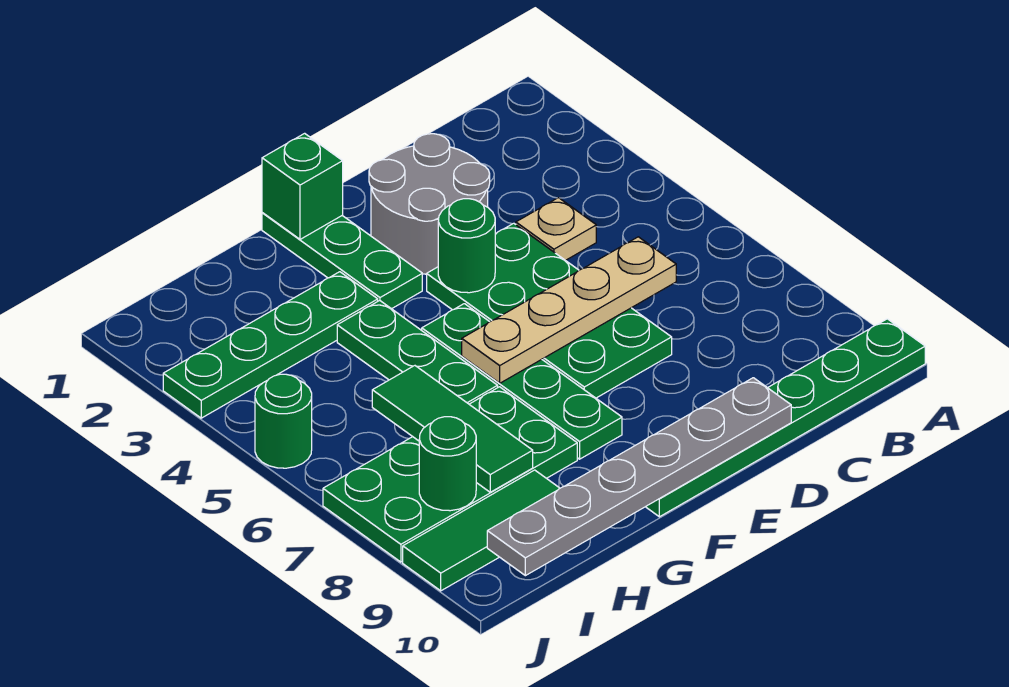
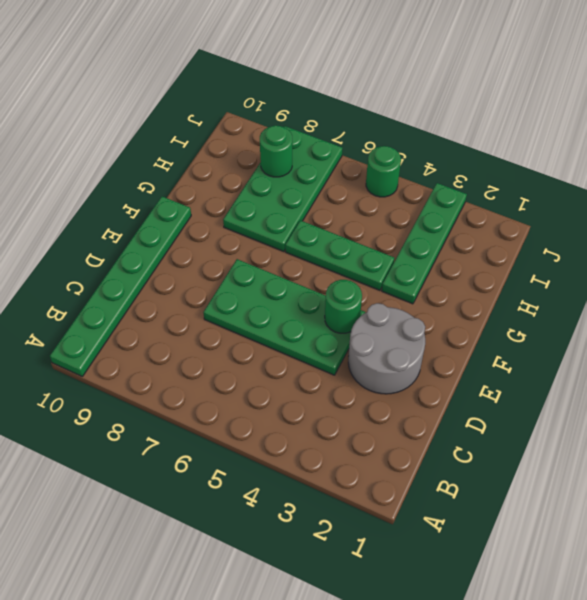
none -> tan 1x1 plate [516,198,596,260]
none -> green 1x3 plate [262,213,422,309]
none -> green 1x4 plate [422,304,622,459]

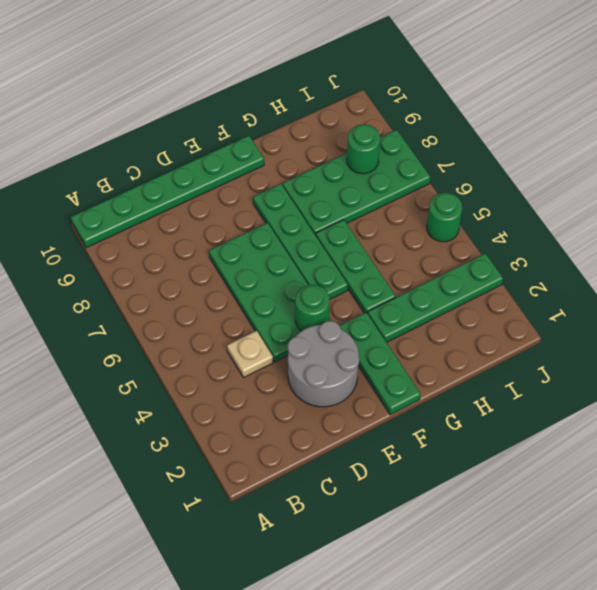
none -> green 1x3 tile [403,470,560,591]
none -> tan 1x4 plate [462,237,676,383]
none -> grey 1x6 plate [487,378,791,576]

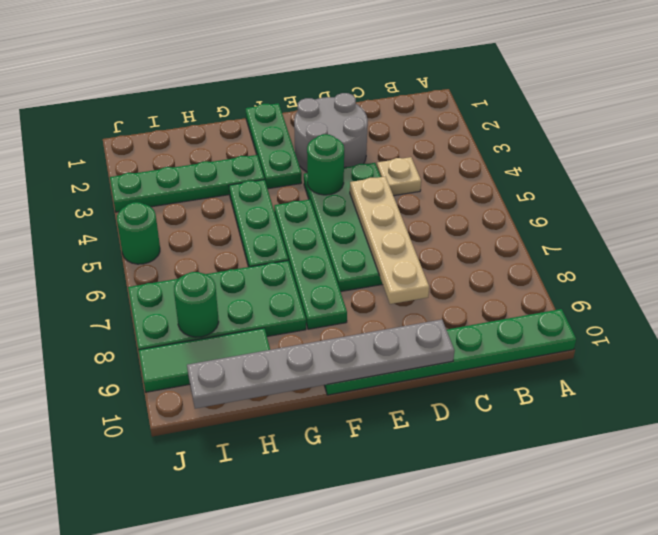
tan 1x4 plate [350,176,429,304] -> tan 1x4 plate turned to [462,237,676,383]
none -> green 1x1 brick [262,133,343,239]
none -> green 1x3 tile [372,366,533,492]

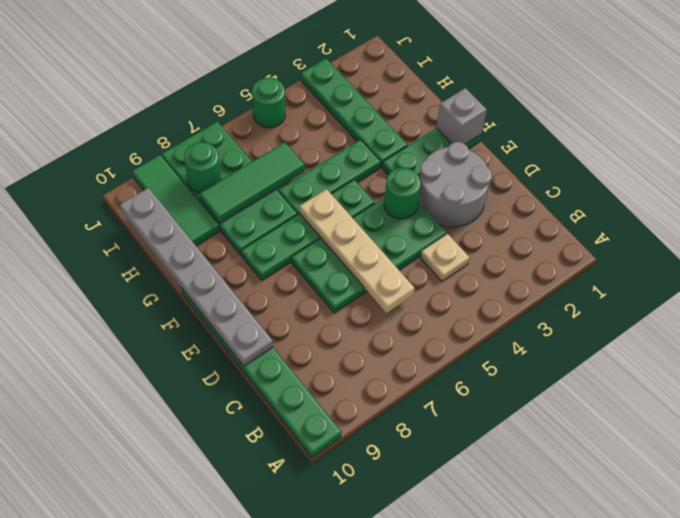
grey 1x1 brick [436,88,487,144] -> green 1x1 brick [262,133,343,239]

